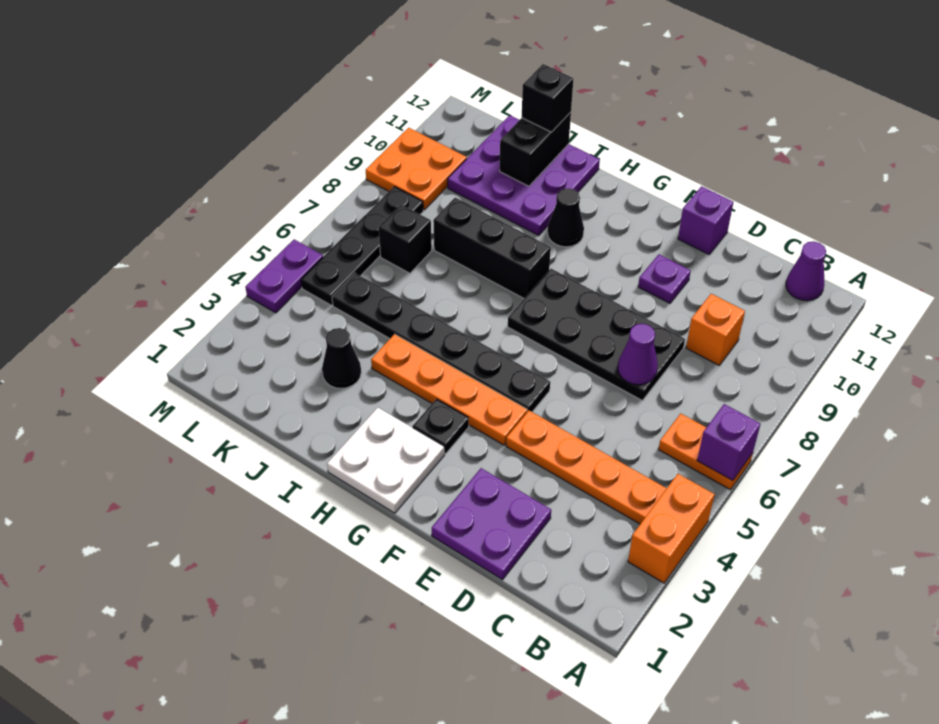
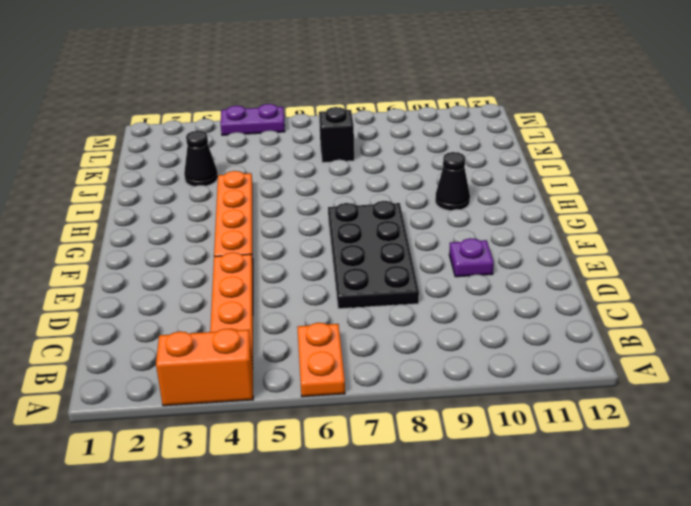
none -> purple 1x1 cone [786,241,826,301]
none -> orange 1x1 brick [686,294,745,365]
none -> purple 2x2 plate [432,468,551,580]

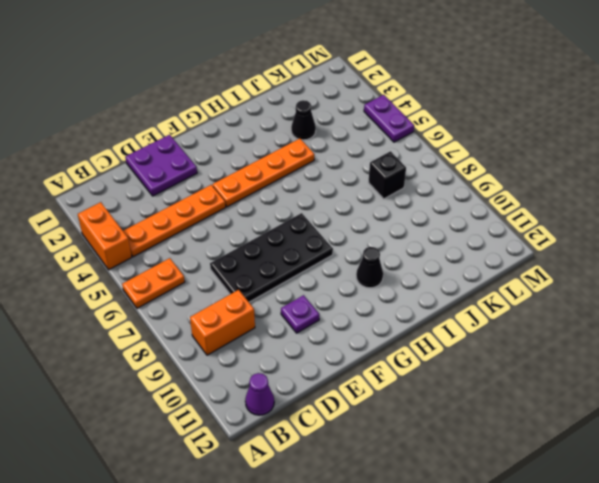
orange 1x2 brick [190,290,255,355] -> orange 1x1 brick [686,294,745,365]
none -> purple 1x1 brick [678,186,733,254]
none -> black 1x6 plate [332,273,550,412]
none -> white 2x2 plate [327,407,444,513]

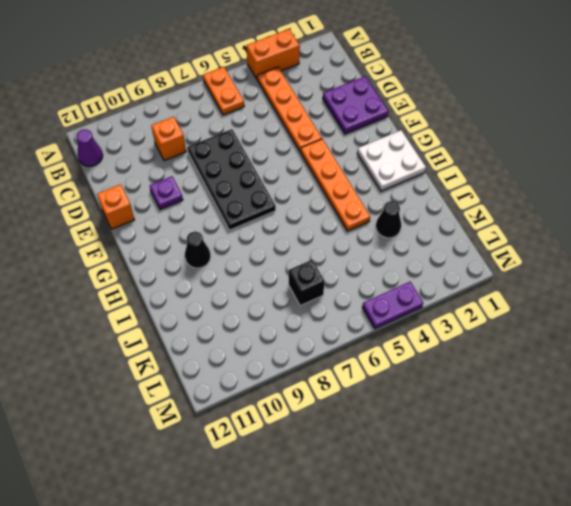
orange 1x1 brick [97,184,135,229] -> purple 1x1 brick [678,186,733,254]
none -> black 1x6 plate [332,273,550,412]
none -> black 1x1 plate [413,399,469,454]
none -> black 1x3 brick [433,198,551,299]

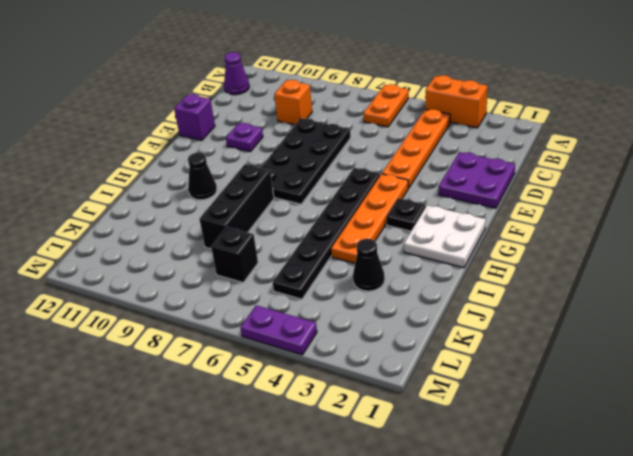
none -> purple 3x3 plate [448,115,600,236]
none -> black 1x4 plate [301,186,423,305]
none -> orange 2x2 plate [366,128,467,210]

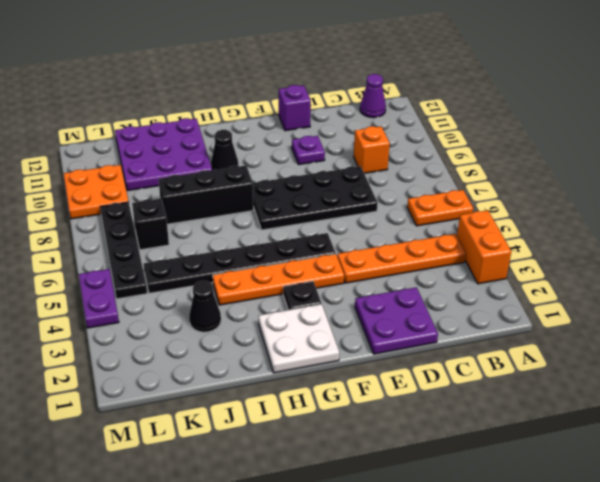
none -> purple 1x1 brick [697,404,760,481]
none -> purple 1x1 cone [618,324,658,385]
none -> black 1x2 brick [500,112,571,186]

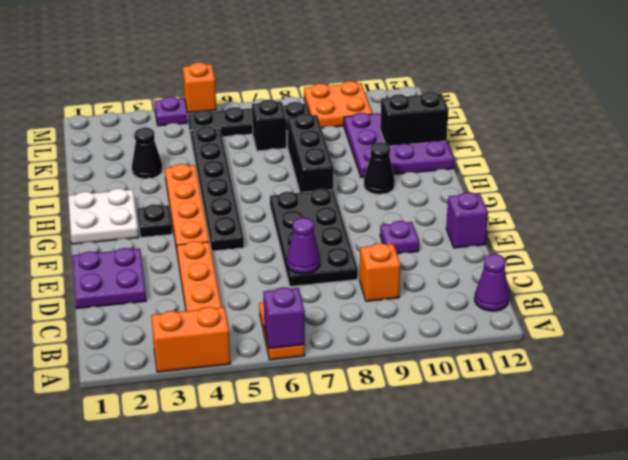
orange 1x1 brick [183,62,216,113] -> none
none -> black 1x1 brick [522,64,573,132]

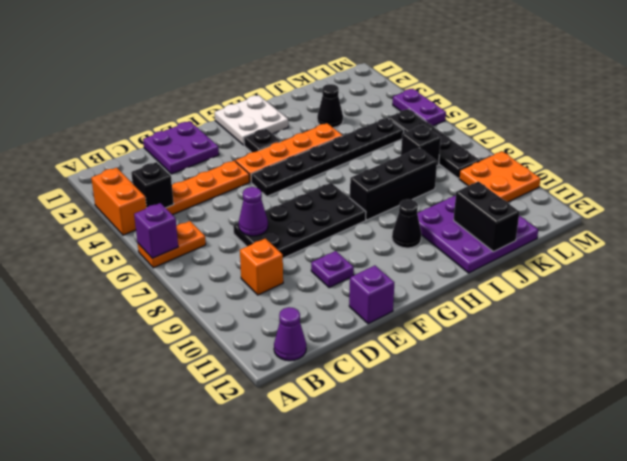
black 1x1 brick [131,162,174,208] -> black 1x1 brick moved to [522,64,573,132]

